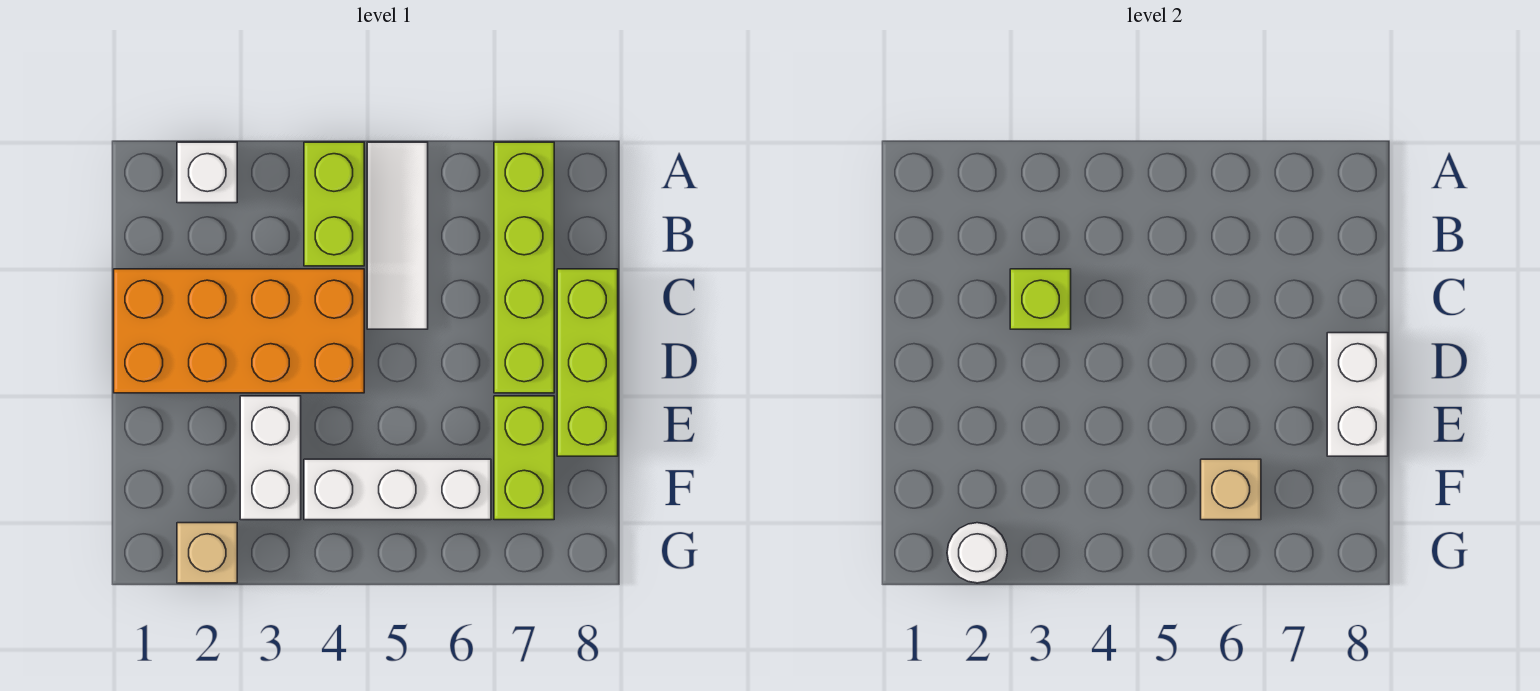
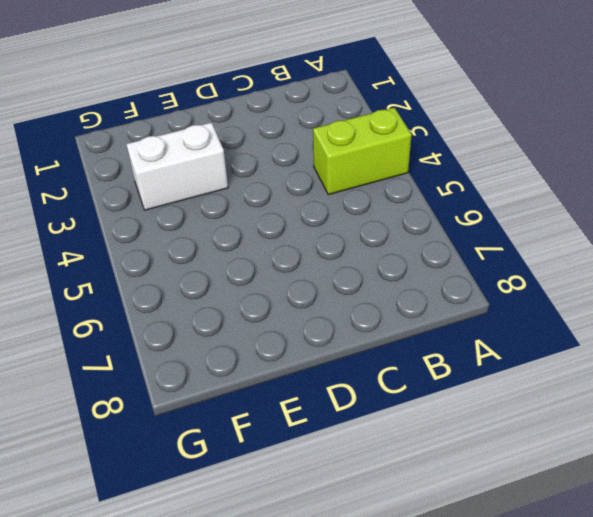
none -> white 1x1 brick [177,142,237,203]
none -> white 1x3 tile [367,142,428,329]
none -> lime 1x4 brick [494,142,554,393]

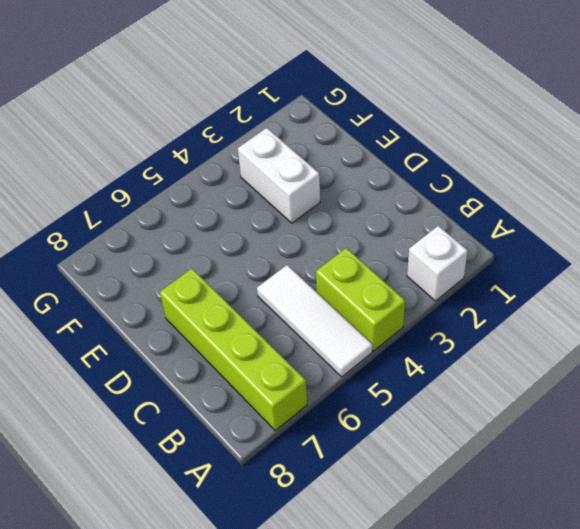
none -> orange 2x4 brick [114,269,364,393]
none -> lime 1x3 brick [557,269,618,456]
none -> lime 1x2 brick [494,396,554,520]

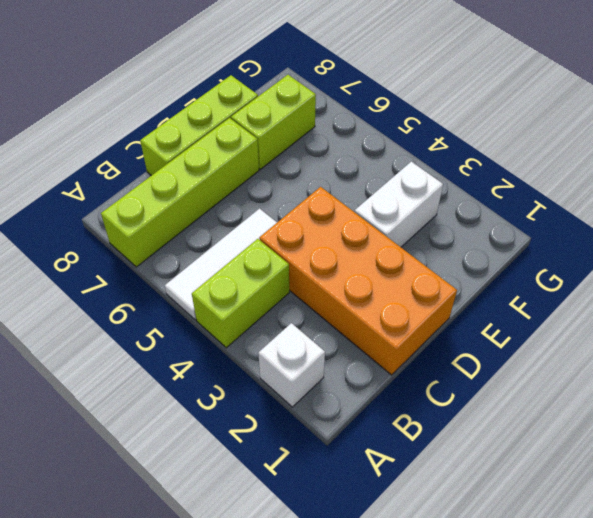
none -> white 1x3 brick [304,459,491,520]
none -> tan 1x1 brick [177,523,237,583]
none -> lime 1x1 brick [1010,269,1071,329]

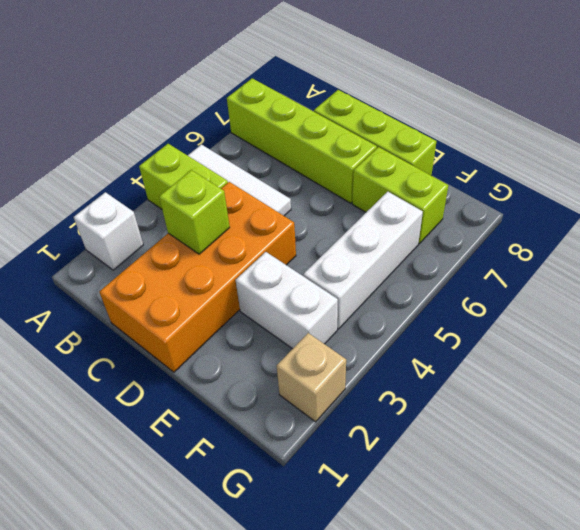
none -> white 1x2 brick [1327,333,1388,456]
none -> tan 1x1 brick [1201,459,1261,520]
none -> white 1x1 round brick [947,523,1007,583]

